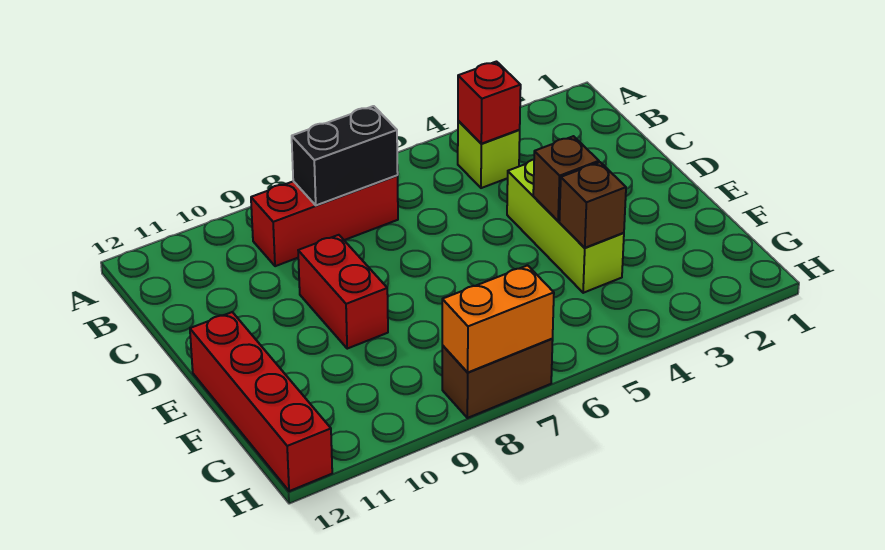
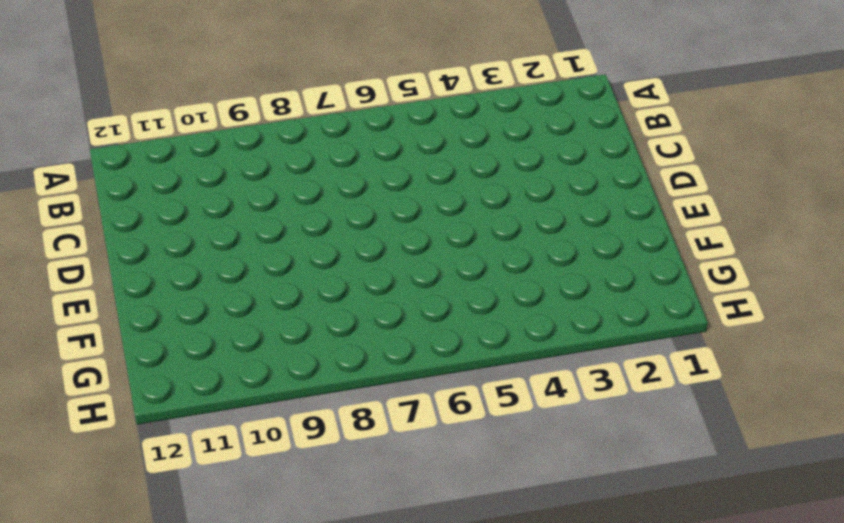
none -> lime 1x1 brick [458,121,520,188]
none -> red 1x3 brick [251,176,398,266]

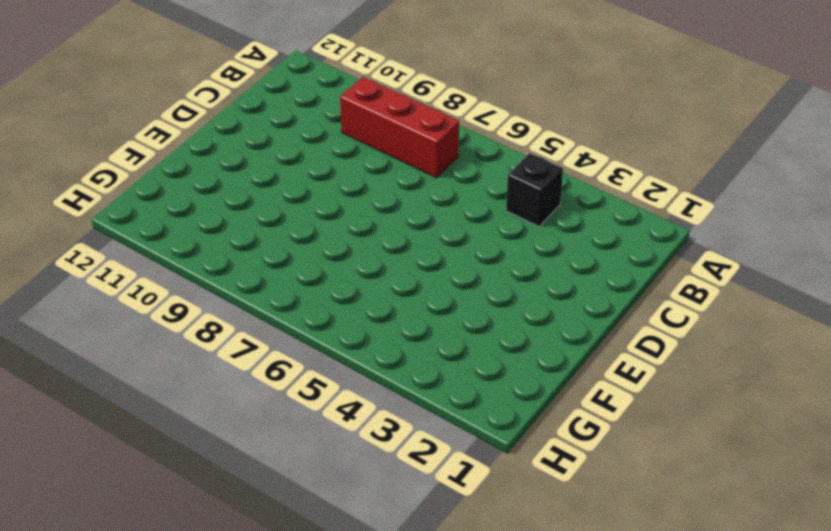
black 1x1 brick [506,153,563,226] -> lime 1x1 brick [458,121,520,188]
none -> lime 1x3 brick [507,160,624,293]
none -> red 1x2 brick [298,235,388,349]

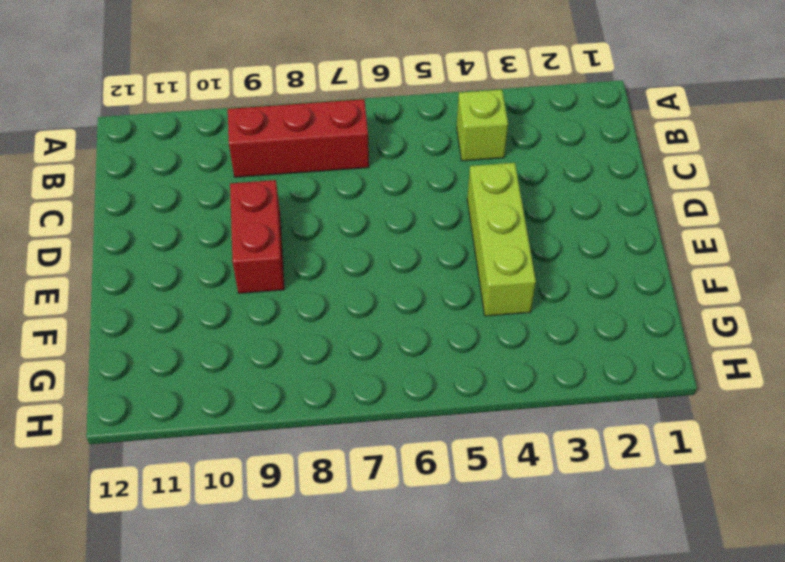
none -> red 1x4 brick [190,312,332,491]
none -> brown 1x2 brick [442,339,553,418]

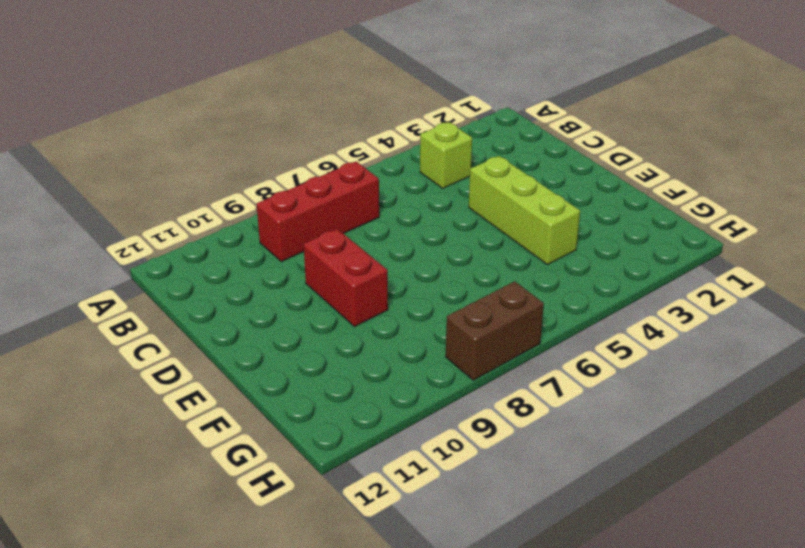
none -> red 1x4 brick [190,312,332,491]
none -> red 1x1 brick [458,62,521,144]

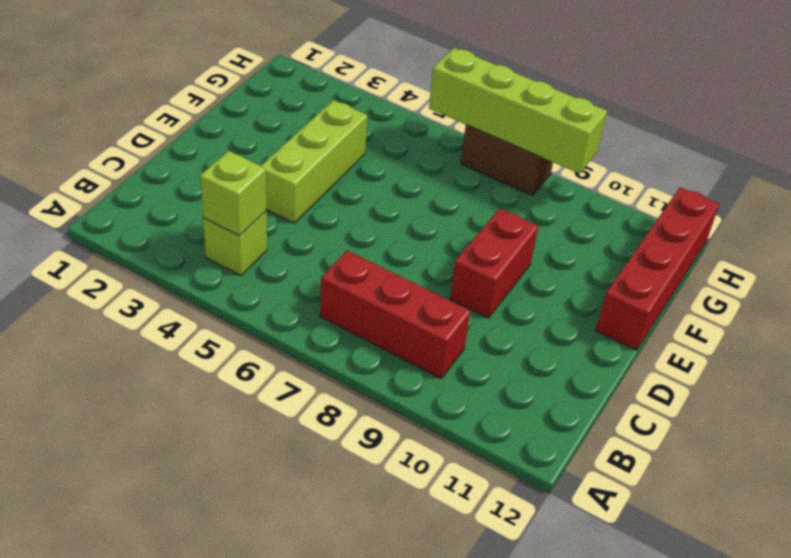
lime 1x1 brick [200,151,266,236] -> red 1x1 brick [458,62,521,144]
lime 1x4 brick [429,48,607,174] -> orange 1x2 brick [442,265,554,372]
none -> black 1x2 brick [292,106,398,205]
none -> brown 1x1 brick [533,136,599,221]

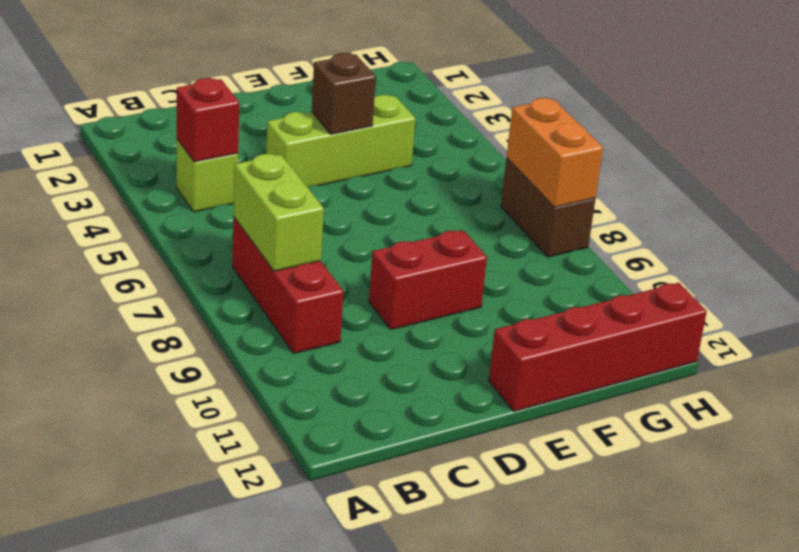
lime 1x2 brick [234,154,324,271] -> black 1x2 brick [292,106,398,205]
none -> brown 1x1 brick [559,162,626,248]

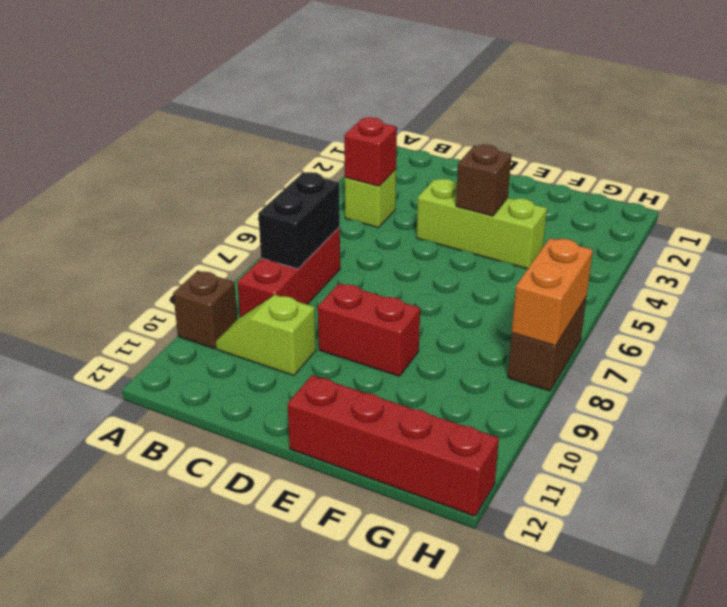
brown 1x1 brick [173,271,237,349] -> brown 1x1 brick moved to [559,162,626,248]
lime 1x2 slope [216,295,316,375] -> none

